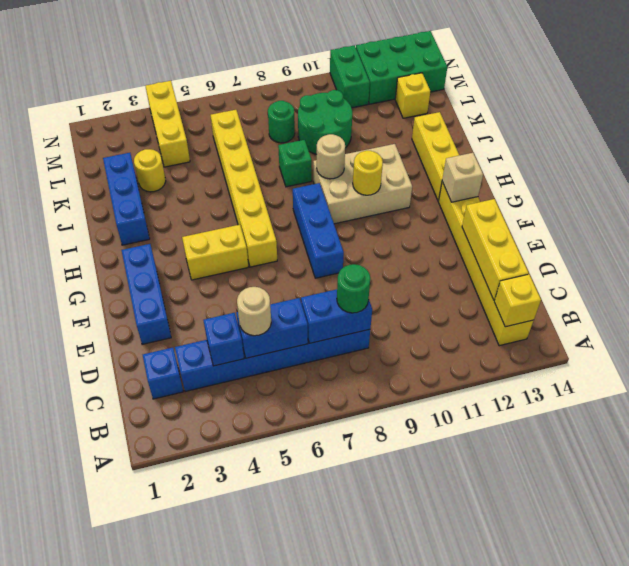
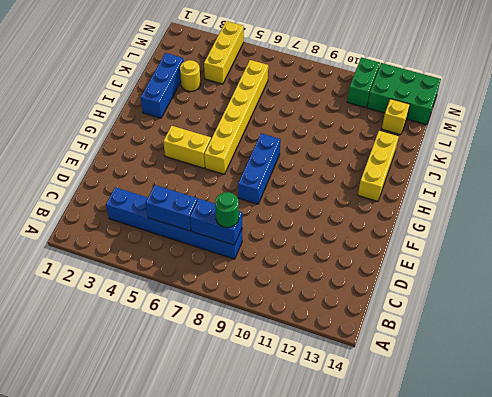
none -> yellow 1x6 brick [439,182,534,346]
none -> blue 1x1 brick [143,348,183,399]
none -> blue 1x3 brick [122,244,171,344]

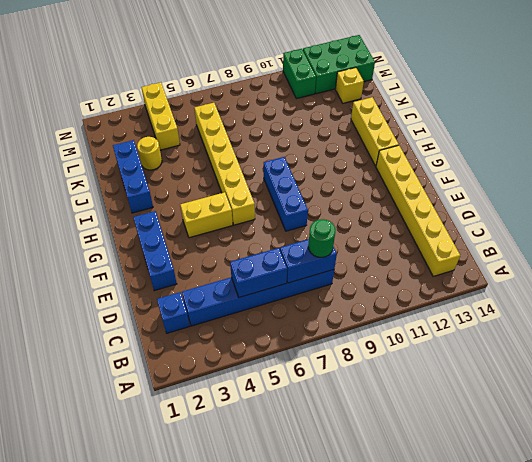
none -> tan 2x3 brick [313,144,412,224]
none -> green 1x1 brick [278,140,312,187]
none -> green 2x2 round brick [298,90,352,154]

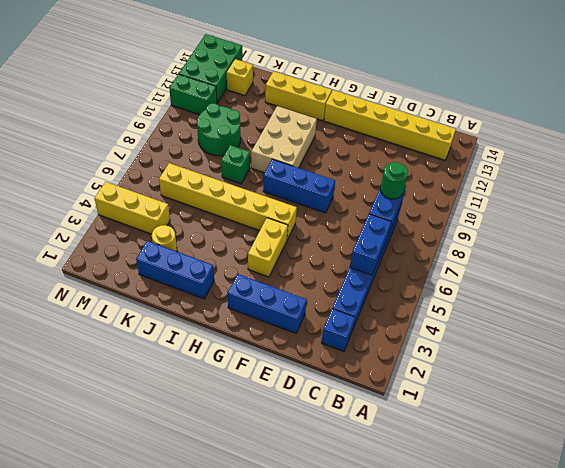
none -> green 1x1 round brick [268,101,295,143]
none -> yellow 1x1 brick [494,274,541,327]
none -> blue 1x1 brick [203,313,244,366]

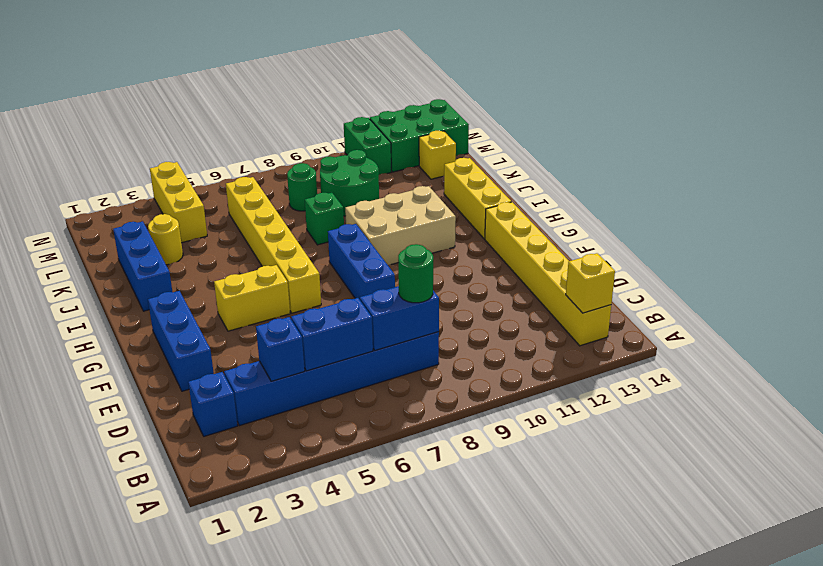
none -> yellow 1x3 brick [462,199,529,300]
none -> tan 1x1 brick [442,153,483,202]
none -> yellow 1x1 round brick [353,151,383,195]

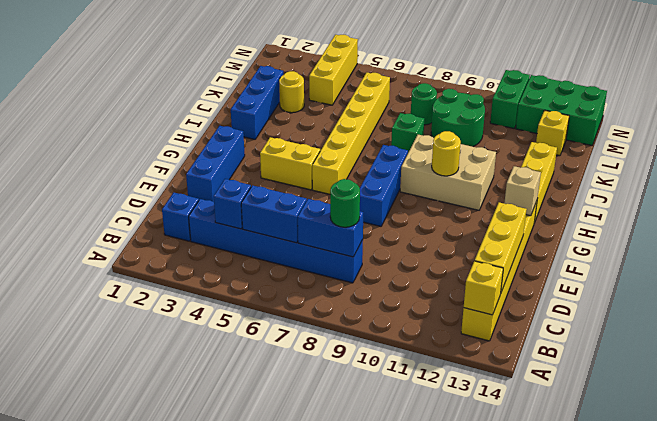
none -> tan 1x1 round brick [317,134,345,179]
none -> tan 1x1 round brick [237,287,271,336]

